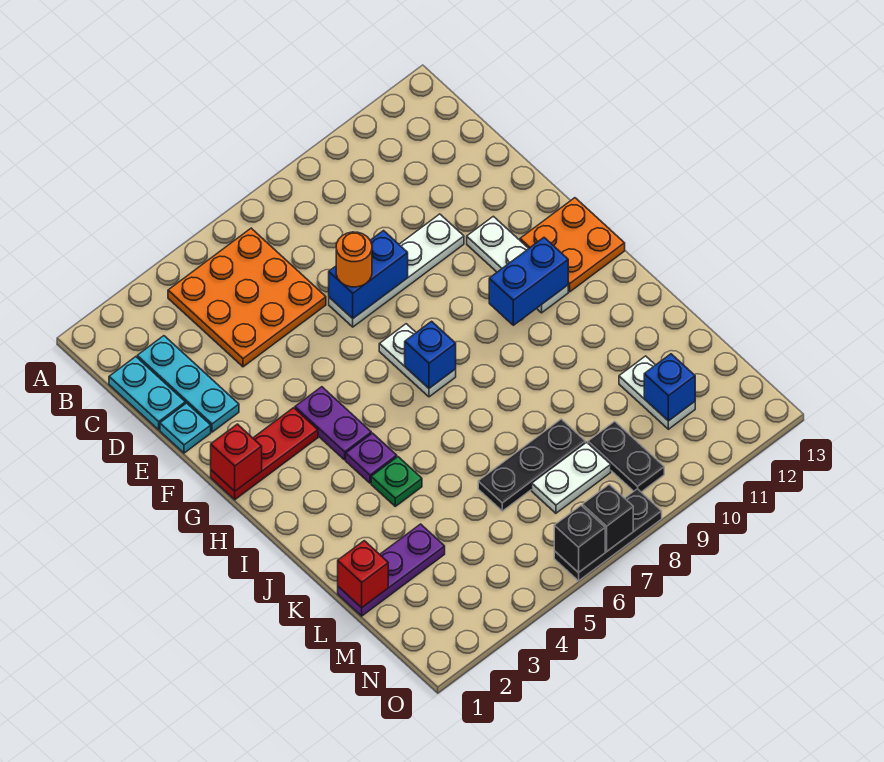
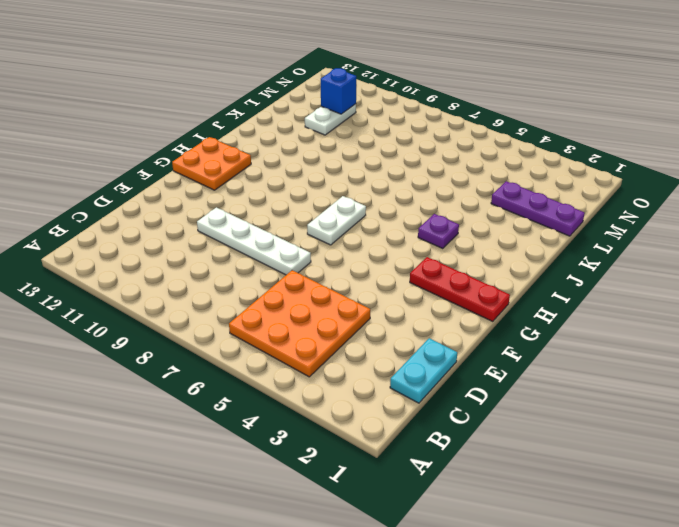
none -> cyan 1x3 plate [137,336,239,432]
none -> cyan 1x1 plate [160,403,211,453]
none -> white 1x3 plate [467,216,568,313]

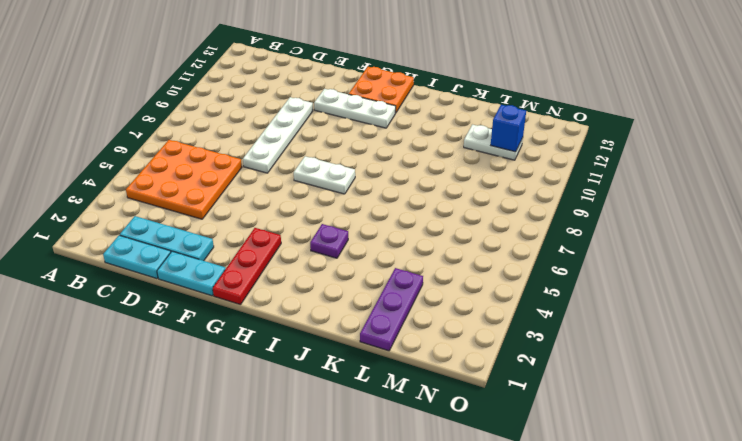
cyan 1x2 plate [157,251,225,296] -> cyan 1x1 plate [160,403,211,453]
none -> purple 1x2 plate [295,387,371,460]
none -> green 1x1 plate [371,457,422,506]
none -> black 1x3 plate [478,419,585,511]

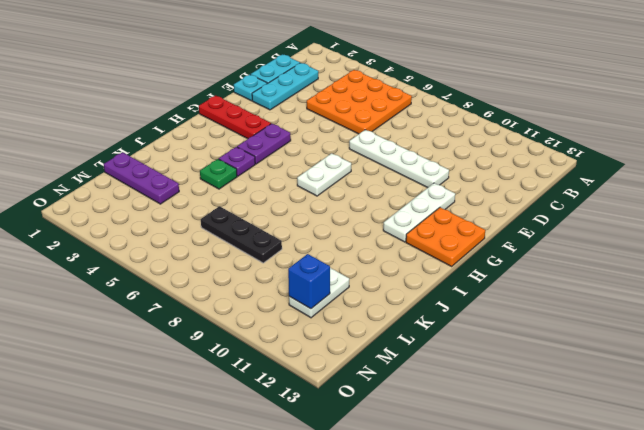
none -> white 1x2 plate [532,442,611,513]
none -> black 1x2 plate [588,421,664,492]
none -> black 1x3 plate [554,489,662,581]

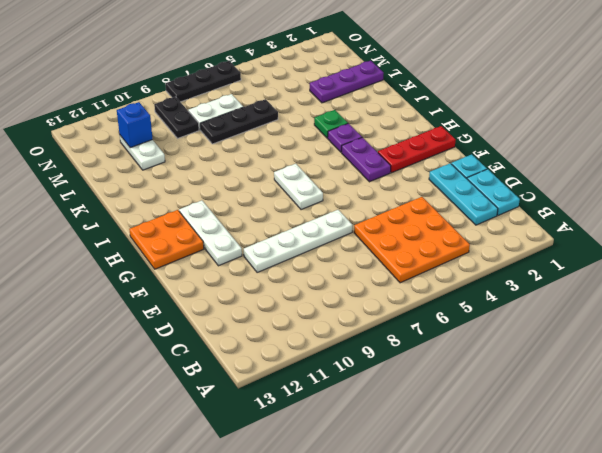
none -> blue 1x2 brick [329,231,408,319]
none -> red 1x1 brick [211,424,262,491]
none -> blue 1x1 brick [405,321,456,388]

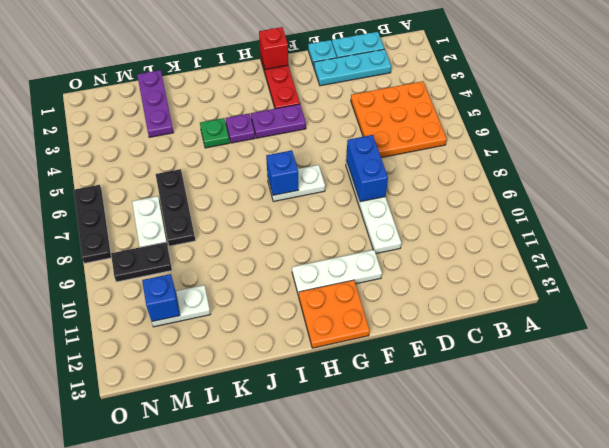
none -> blue 1x2 brick [489,238,568,325]
none -> red 1x1 brick [338,541,388,608]
none -> black 1x1 brick [554,506,605,573]

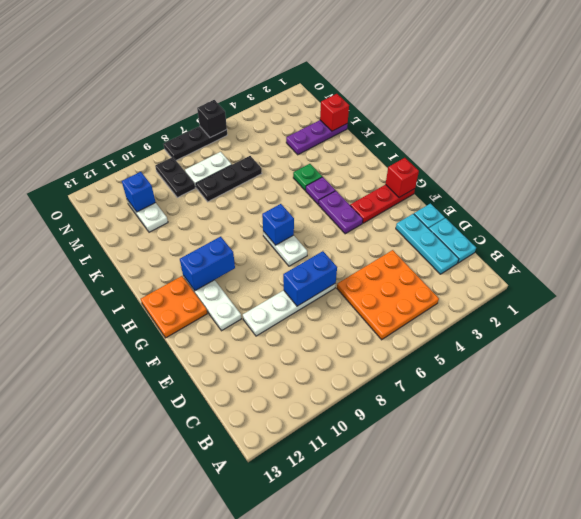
none -> black 1x1 brick [583,484,633,552]
none -> orange 1x1 round brick [336,232,372,287]

